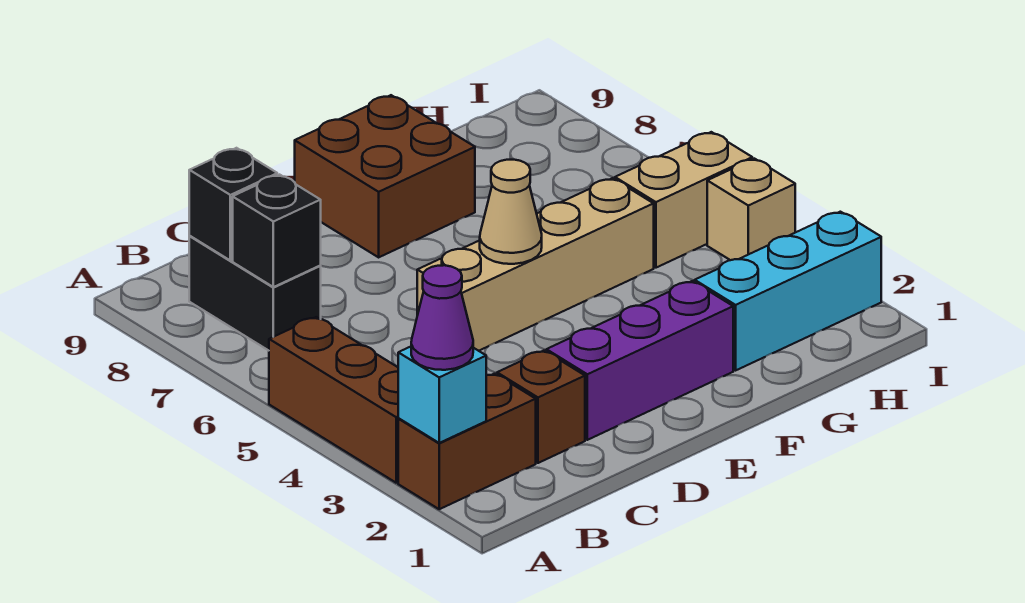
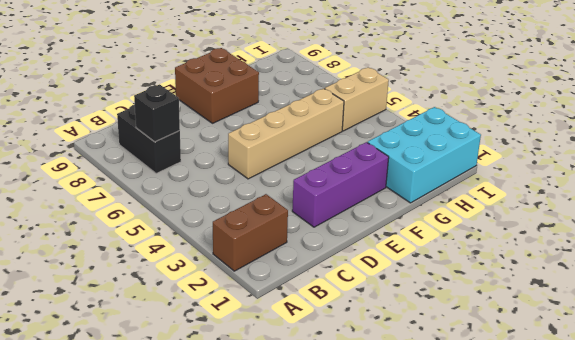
cyan 2x3 brick [368,107,481,203] -> cyan 1x3 brick [695,212,881,370]
none -> brown 1x3 brick [269,317,399,483]
none -> brown 1x1 brick [497,351,585,463]
none -> tan 1x1 brick [707,159,795,260]

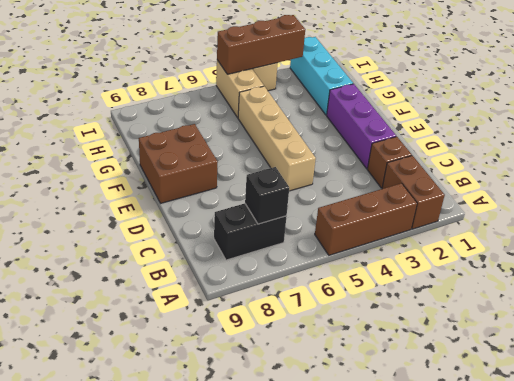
brown 1x3 brick [217,15,305,74] -> none
none -> cyan 1x1 brick [398,347,486,443]
none -> black 1x1 brick [189,148,277,261]
none -> tan 1x1 cone [480,160,542,264]

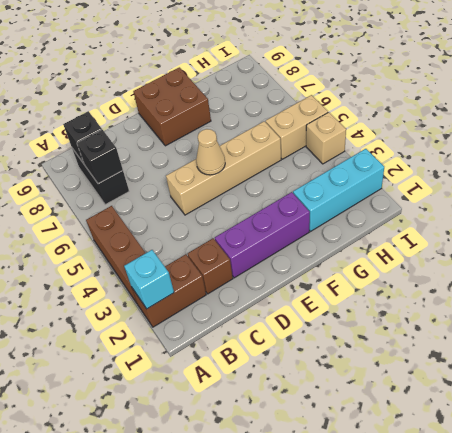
none -> purple 1x1 cone [411,265,473,370]

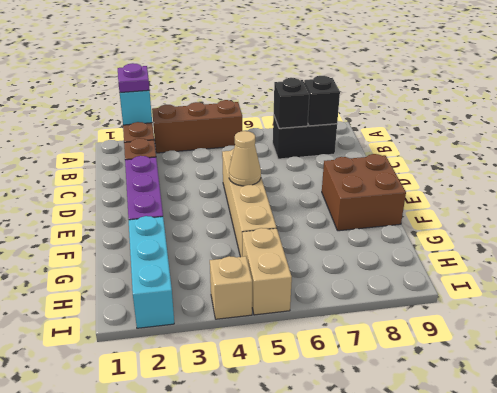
purple 1x1 plate [118,63,150,93] -> purple 1x1 cone [411,265,473,370]

